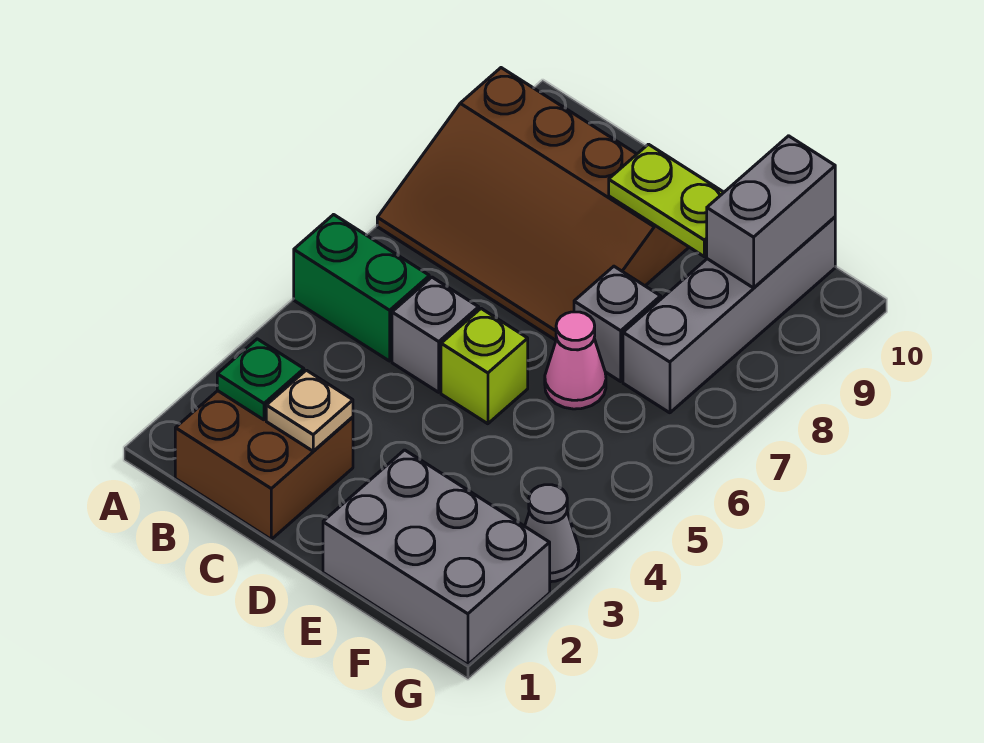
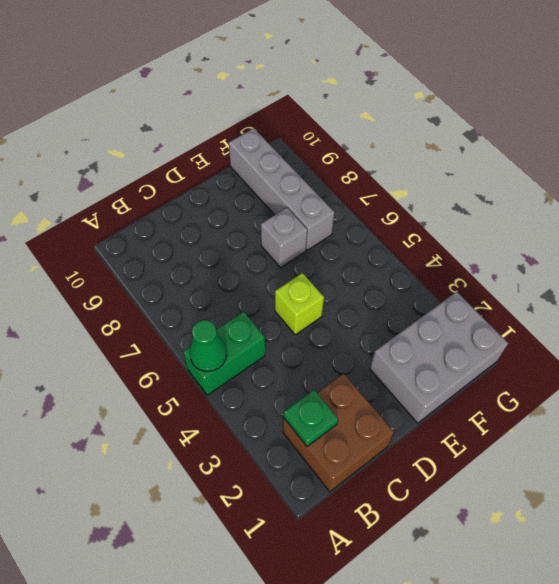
green 1x1 cone [189,320,227,372] -> none
none -> brown 3x4 slope [377,68,689,340]
none -> grey 1x1 brick [392,277,479,392]
none -> pink 1x1 cone [545,312,606,409]

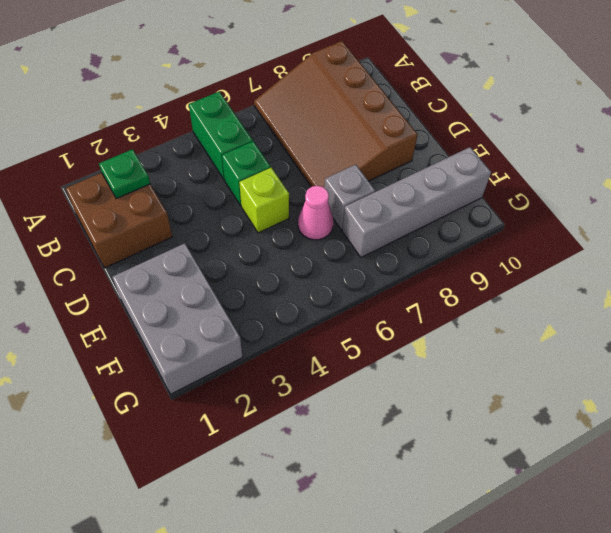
green 1x1 brick [222,141,271,206] -> grey 1x1 brick [392,277,479,392]
none -> grey 1x1 cone [525,485,579,582]
none -> tan 1x1 plate [266,370,353,451]
none -> lime 1x2 plate [609,144,724,257]

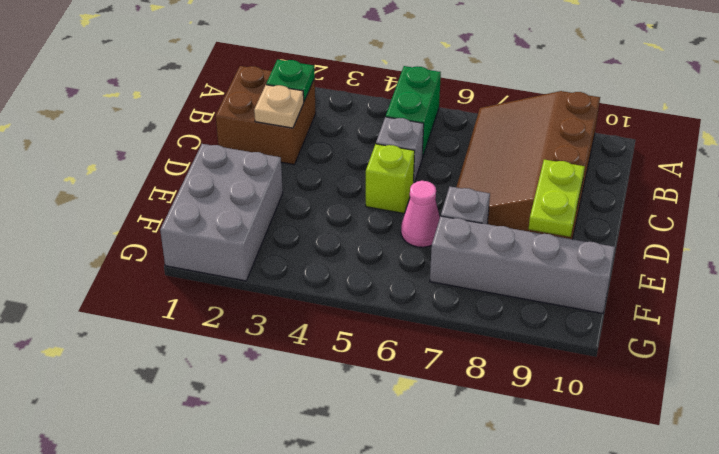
none -> grey 1x1 cone [525,485,579,582]
none -> grey 1x2 brick [707,136,835,288]

